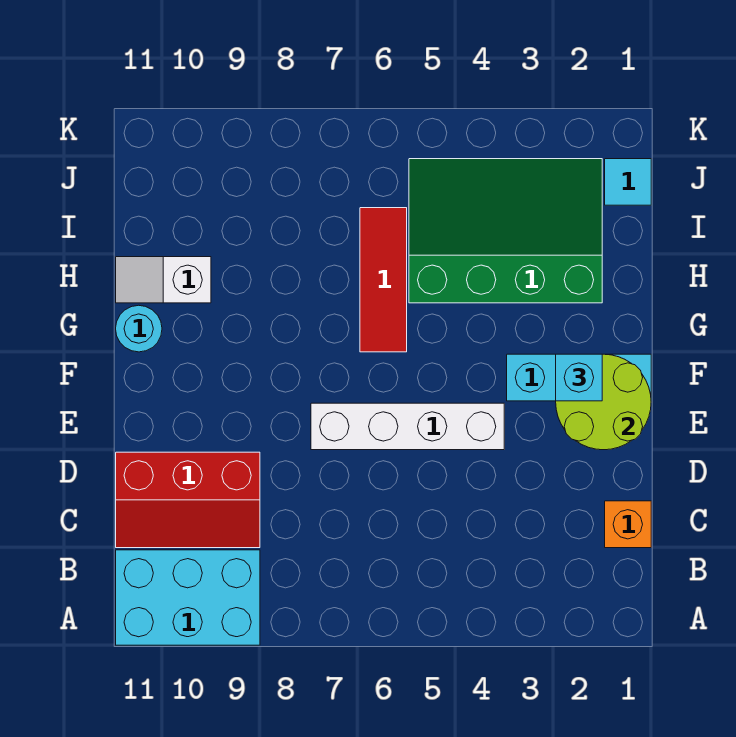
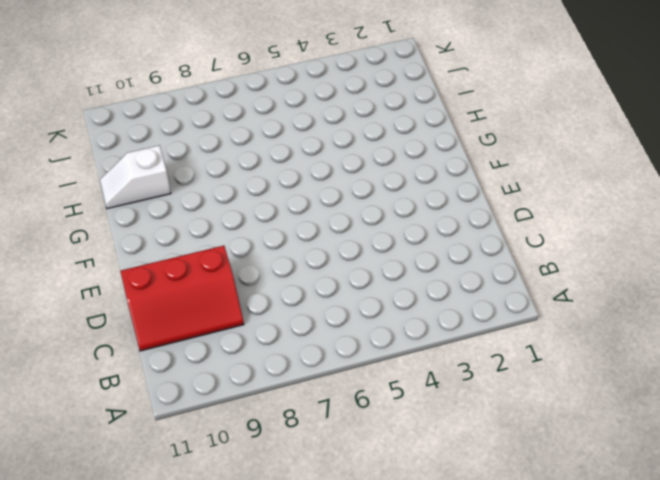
none -> cyan 2x3 brick [116,550,260,645]
none -> orange 1x1 brick [605,501,651,548]
none -> white 1x4 brick [311,403,504,450]

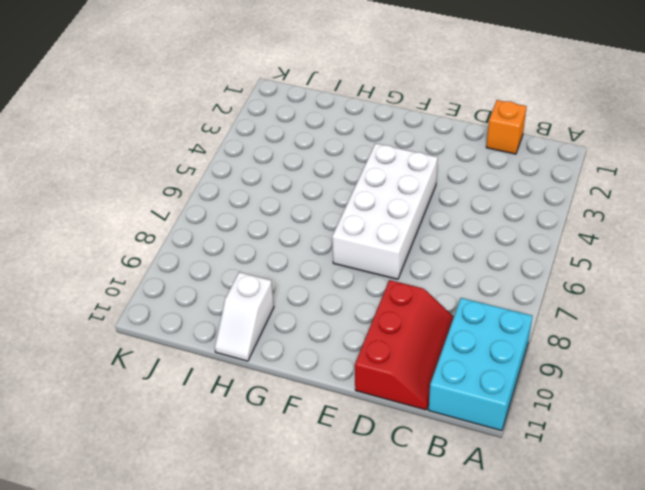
white 2x4 brick [332,143,438,279] -> white 1x4 brick [311,403,504,450]
none -> cyan 1x3 brick [507,354,651,401]
none -> red 1x3 tile [360,208,407,352]
none -> cyan 1x1 round brick [116,305,162,352]

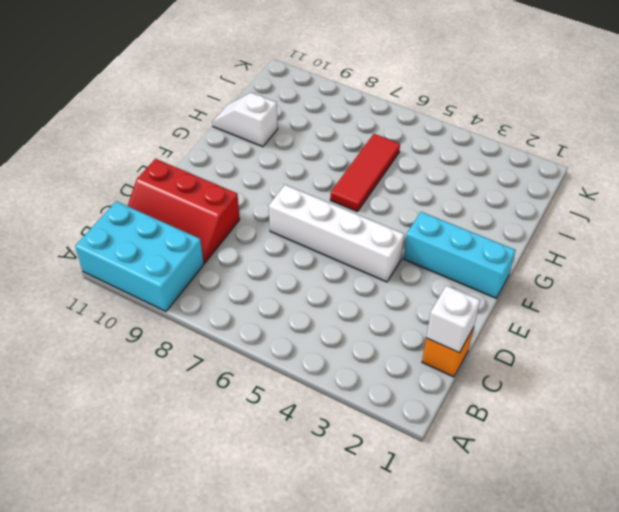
white 1x1 brick [426,286,480,353] -> none
none -> cyan 1x1 round brick [116,305,162,352]
none -> green 3x4 slope [409,159,602,303]
none -> cyan 1x1 tile [605,159,651,205]

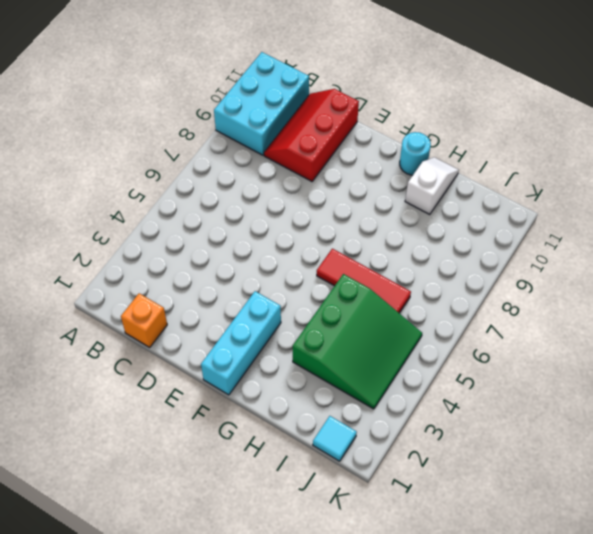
green 3x3 slope [293,274,422,409] -> green 3x4 slope [409,159,602,303]
none -> white 1x4 brick [311,403,504,450]
none -> lime 2x2 round brick [556,354,651,450]
none -> cyan 1x1 brick [556,354,602,401]

